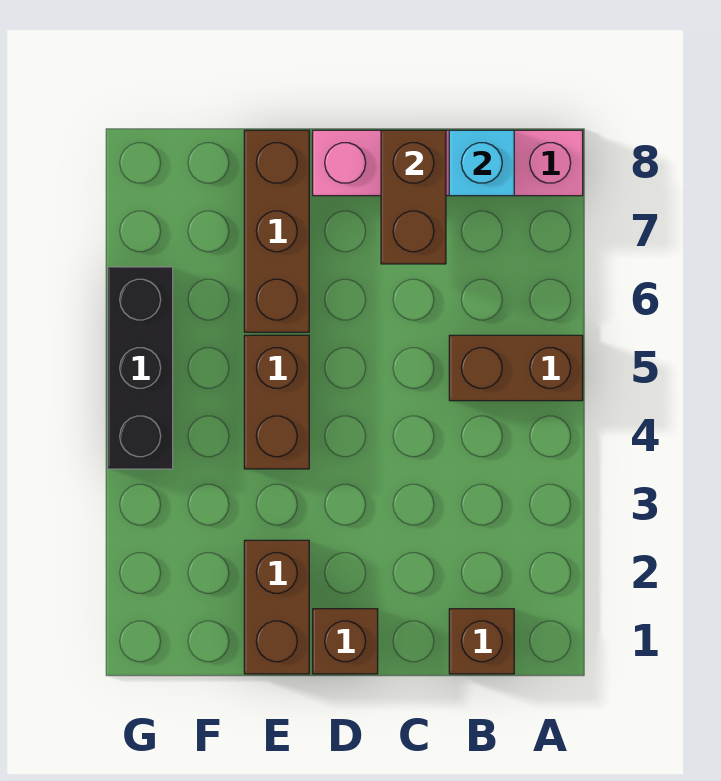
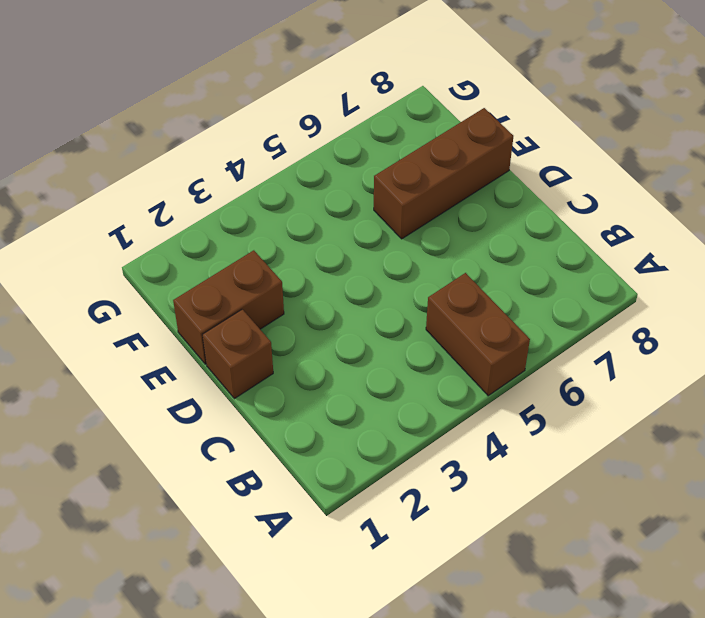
none -> pink 1x4 brick [313,130,583,196]
none -> brown 1x1 brick [449,609,514,674]

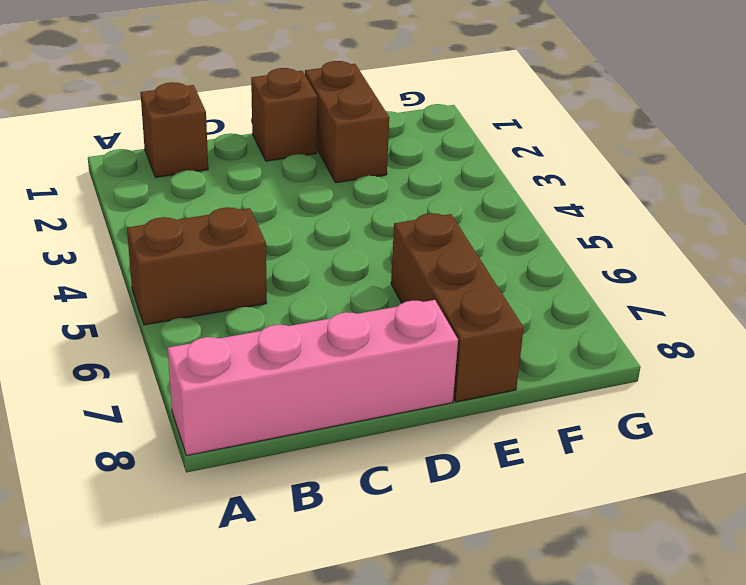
none -> brown 1x2 brick [244,335,309,469]
none -> black 1x3 brick [108,267,173,469]

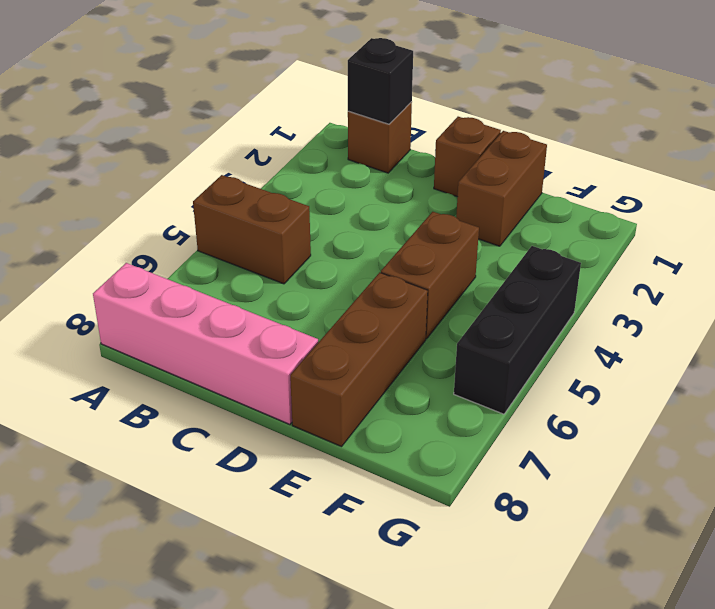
black 1x1 brick [348,38,413,124] -> none
none -> cyan 1x1 brick [449,130,514,196]
none -> brown 1x2 brick [381,130,446,264]

